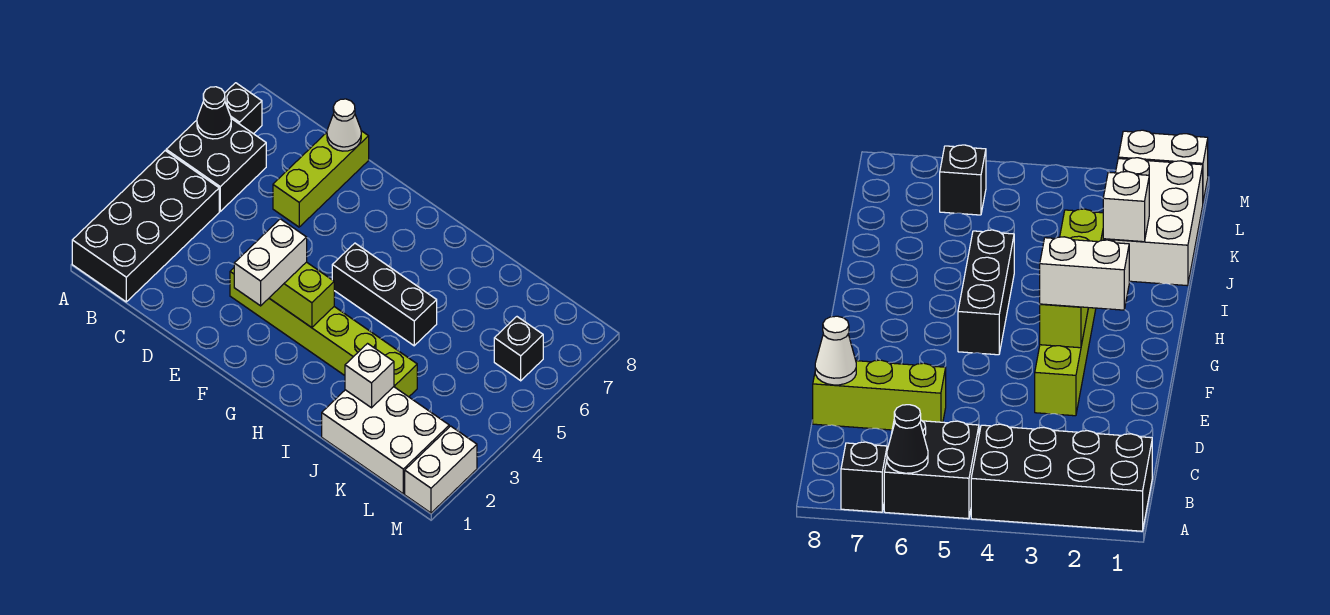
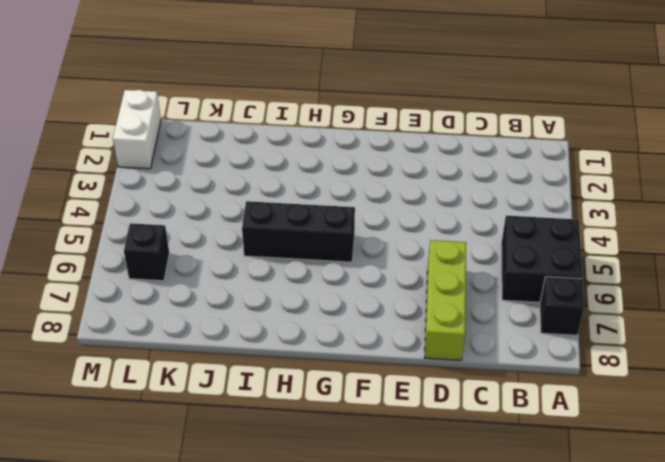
none -> black 2x4 brick [72,151,219,302]
none -> lime 1x6 brick [230,268,417,397]
none -> white 2x3 brick [322,387,449,494]

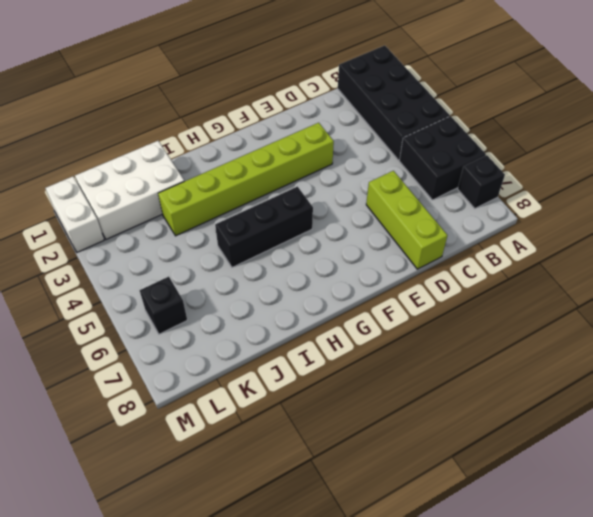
none -> black 1x1 cone [197,87,231,139]
none -> white 1x1 cone [327,99,361,151]
none -> lime 1x2 brick [270,262,334,328]

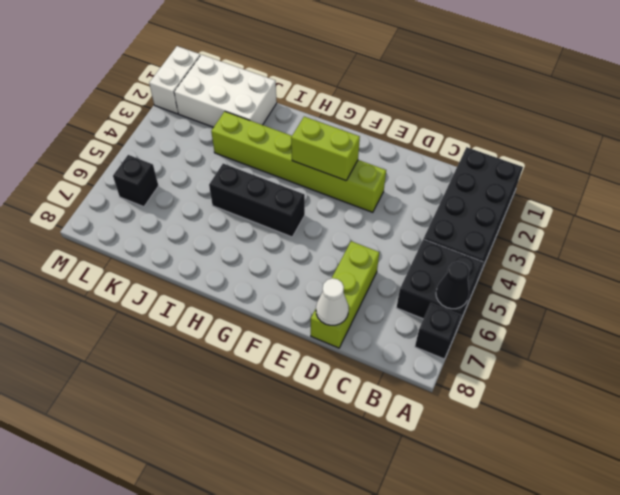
none -> white 1x1 brick [345,344,394,408]
none -> white 1x2 brick [234,219,307,306]

